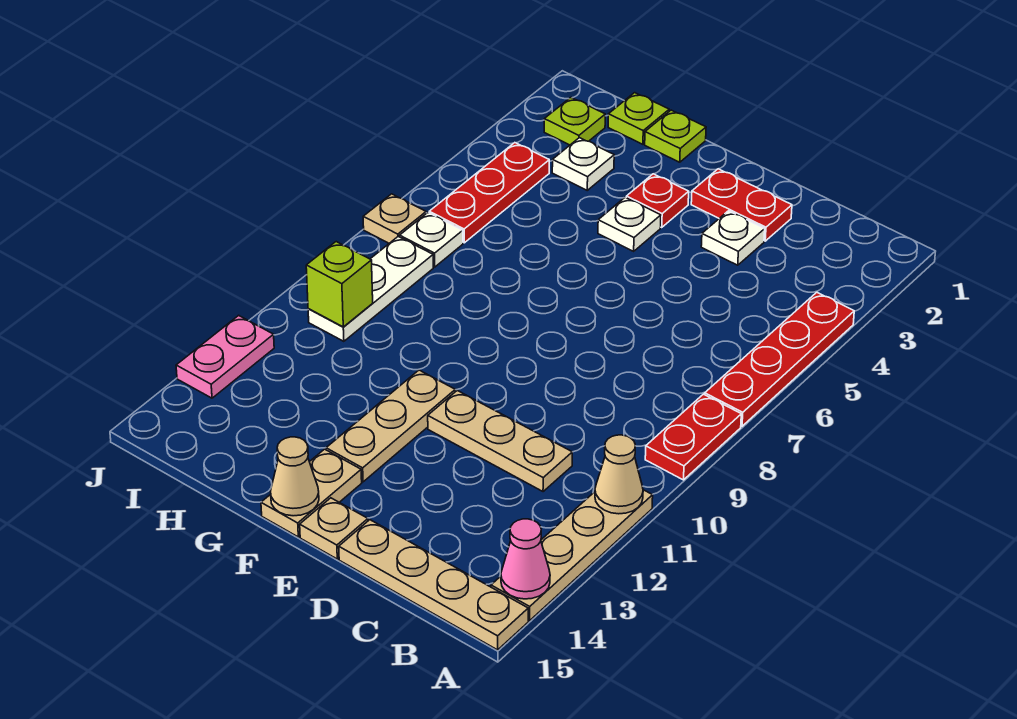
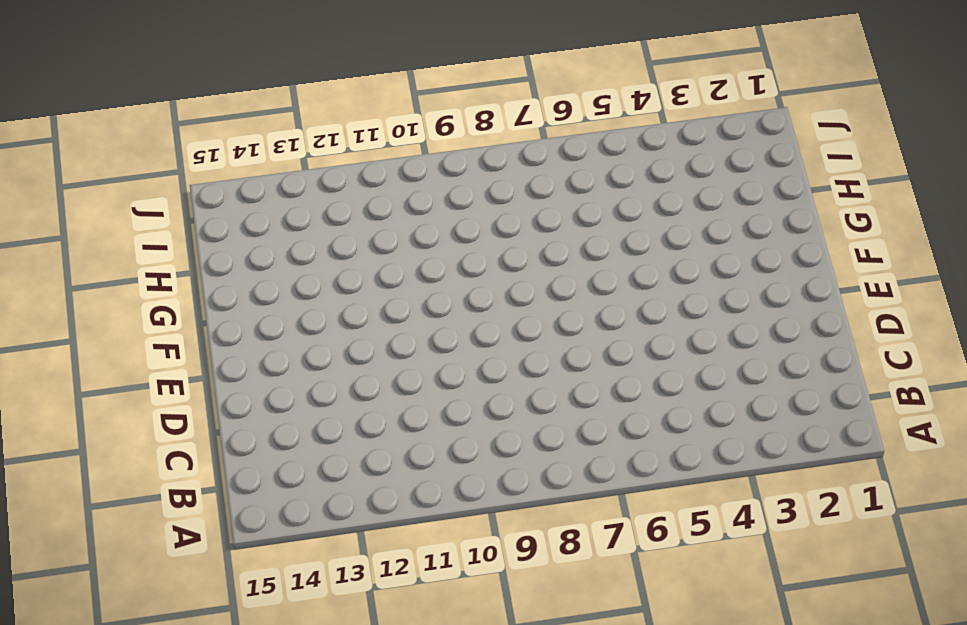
none -> red 1x4 plate [705,292,854,426]
none -> red 1x2 plate [645,394,741,480]
none -> tan 1x4 plate [491,490,653,620]

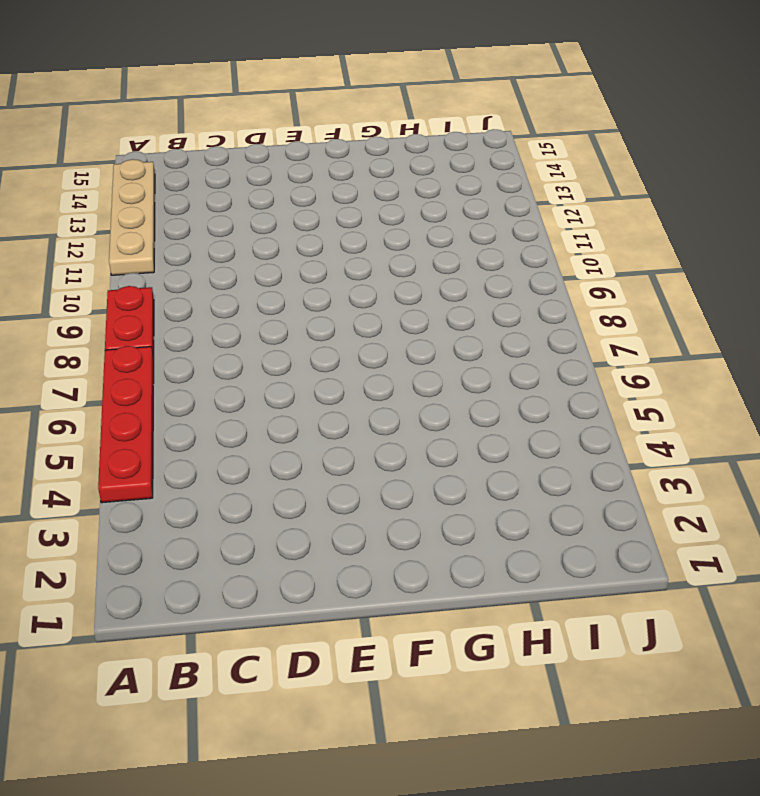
none -> tan 1x4 plate [339,520,528,650]
none -> tan 1x3 plate [428,391,572,492]
none -> red 1x2 plate [691,169,792,241]

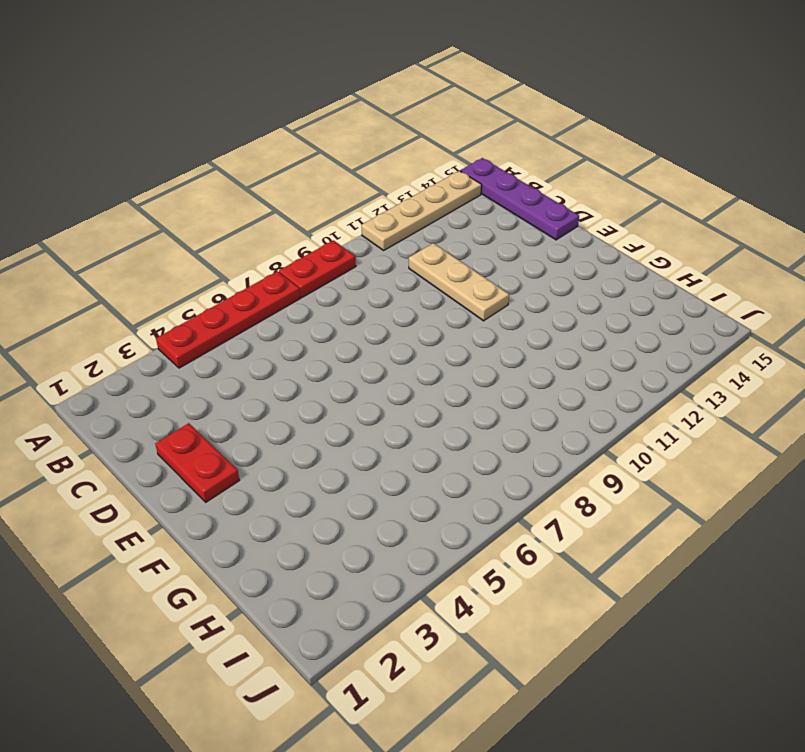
purple 1x4 plate [461,158,579,240] -> tan 1x4 plate [339,520,528,650]
none -> white 1x1 plate [701,211,765,265]
none -> tan 1x1 plate [300,498,368,559]
none -> red 1x1 plate [626,174,689,227]

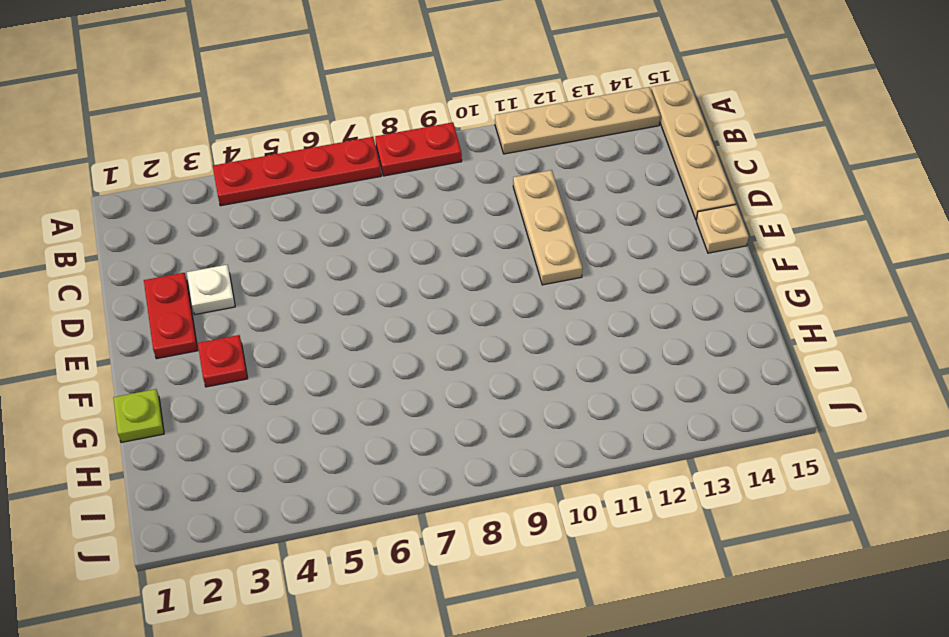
none -> white 1x1 plate [598,197,661,251]
none -> tan 1x3 plate [326,370,455,482]
none -> tan 1x2 plate [261,449,362,537]

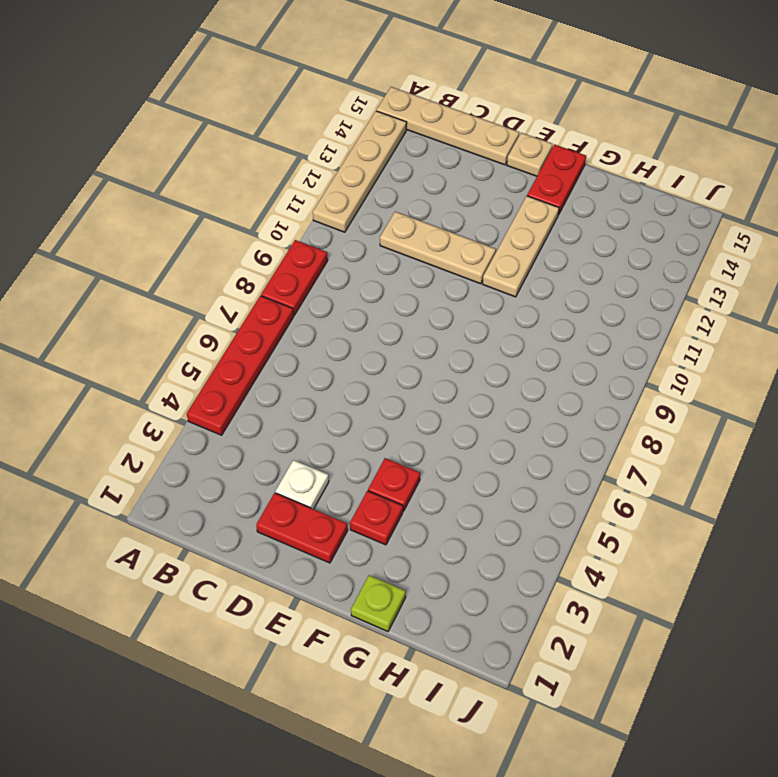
red 1x1 plate [368,458,420,511] -> white 1x1 plate [598,197,661,251]
red 1x2 plate [527,144,586,215] -> tan 1x2 plate [261,449,362,537]
none -> lime 1x1 plate [608,93,669,144]
none -> white 1x1 plate [552,138,614,190]
none -> lime 1x1 plate [544,98,605,145]

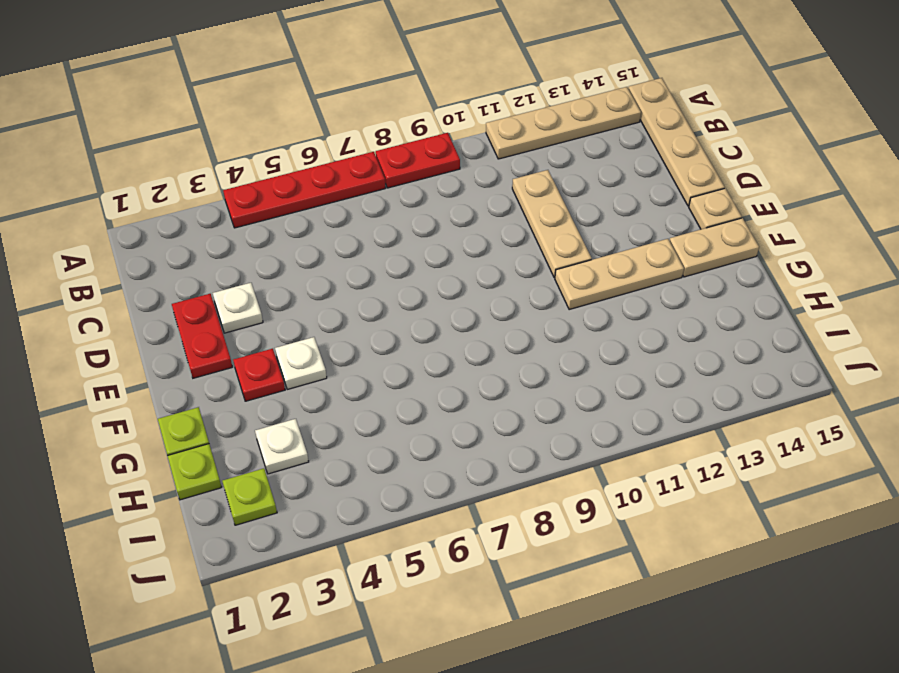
none -> red 1x3 plate [429,143,549,243]
none -> white 1x1 plate [400,213,463,267]
none -> white 1x3 plate [308,236,433,341]

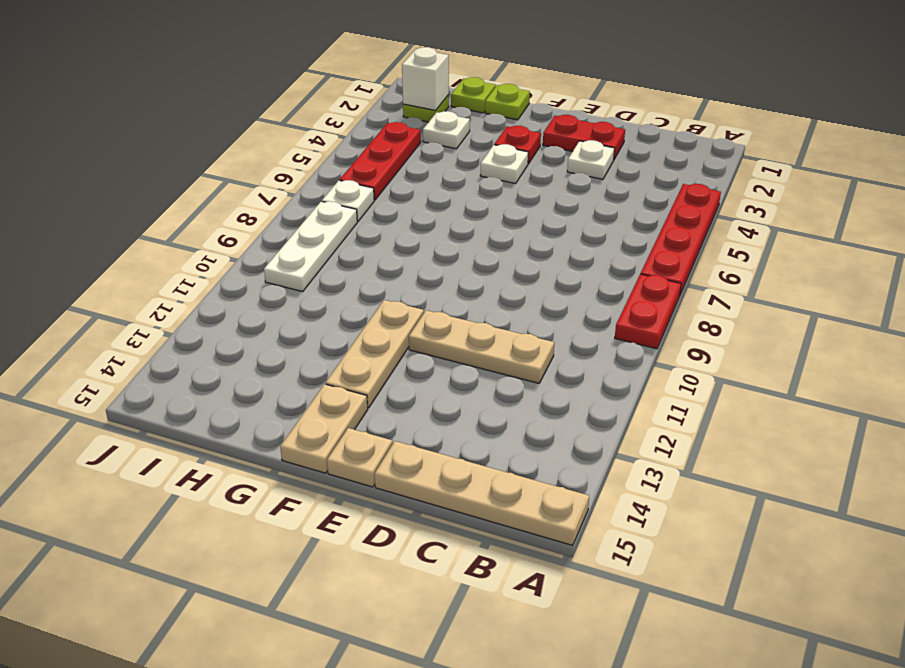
white 1x1 brick [402,47,449,110] -> none
none -> tan 1x4 plate [491,490,653,620]
none -> tan 1x1 plate [363,194,426,243]
none -> pink 1x2 plate [176,315,274,398]

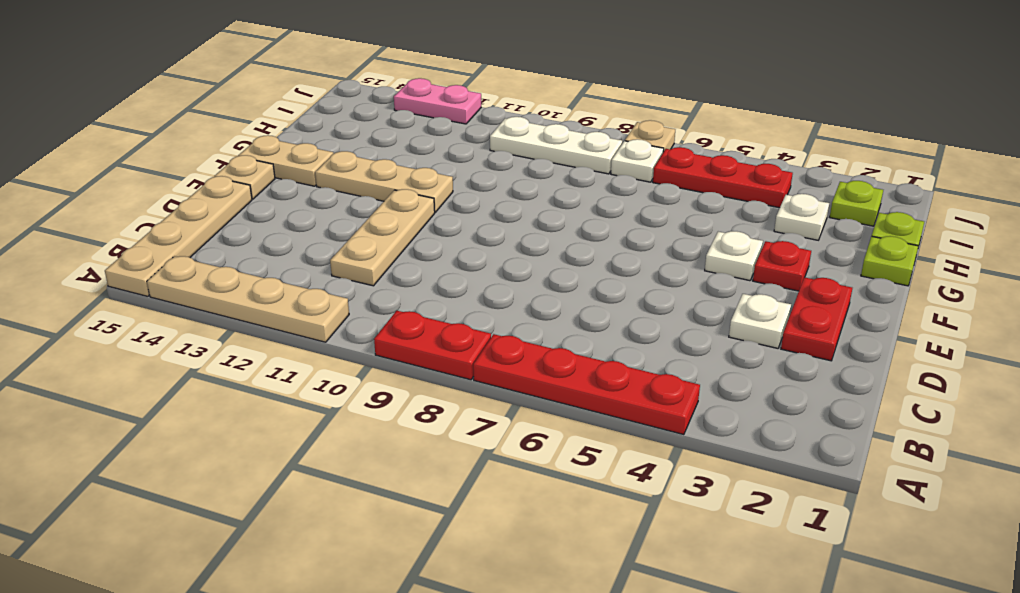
none -> tan 1x1 cone [595,435,643,514]
none -> pink 1x1 cone [501,519,550,599]
none -> tan 1x1 cone [271,437,319,516]

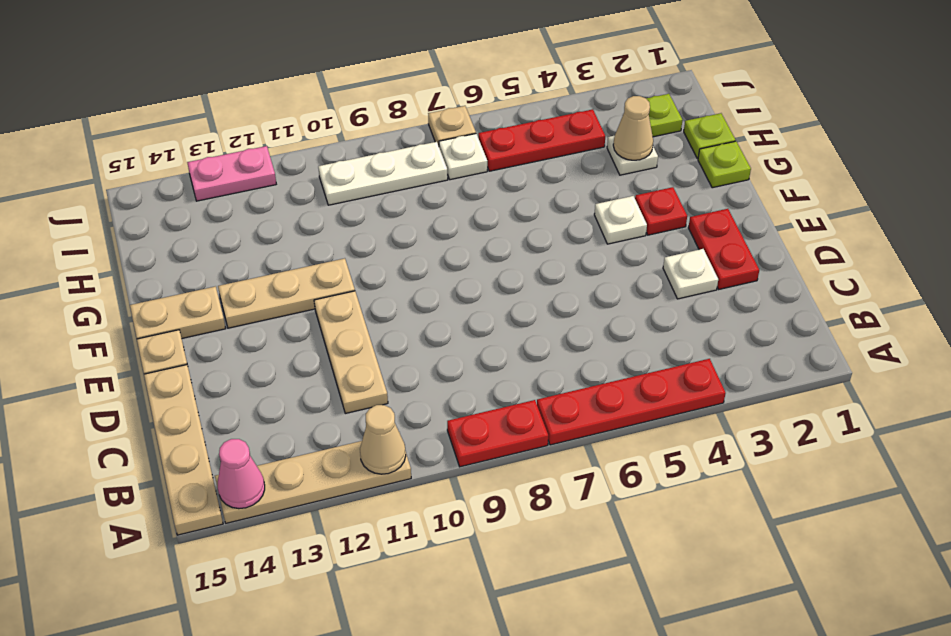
tan 1x1 cone [613,96,653,160] -> tan 1x1 cone moved to [271,437,319,516]
none -> lime 1x1 brick [306,242,373,327]

